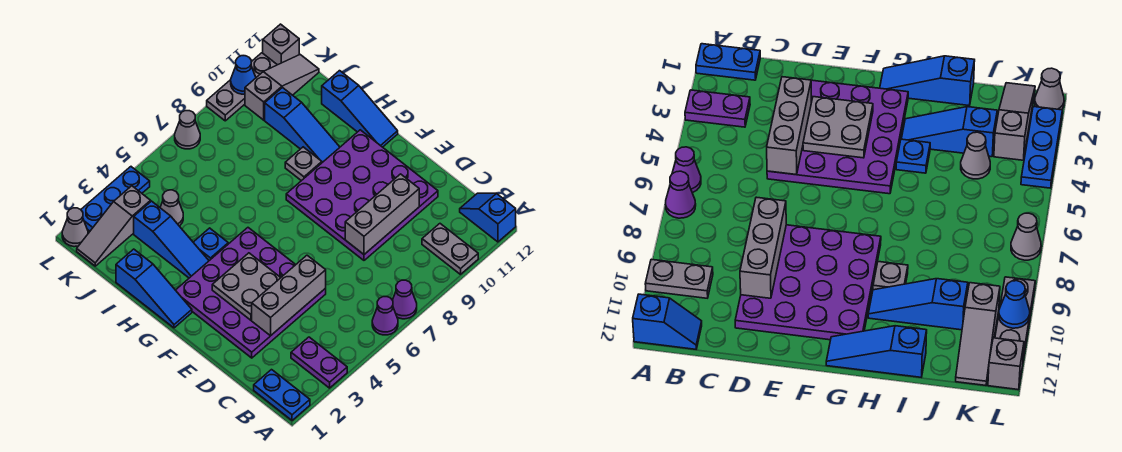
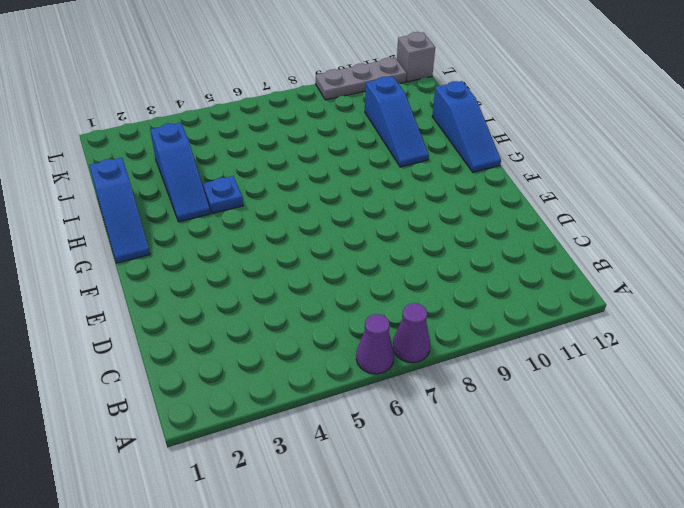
none -> blue 1x2 plate [254,370,310,421]
none -> purple 1x2 plate [291,337,347,388]
none -> grey 1x2 plate [422,224,478,274]

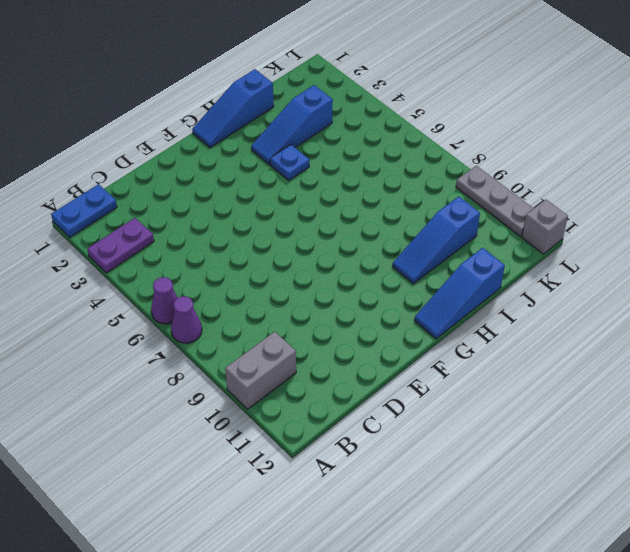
grey 1x2 brick [225,332,296,409] -> grey 1x2 plate [422,224,478,274]
none -> blue 1x2 slope [460,193,516,242]
none -> purple 4x4 plate [176,228,326,358]
none -> purple 4x4 plate [286,130,438,260]

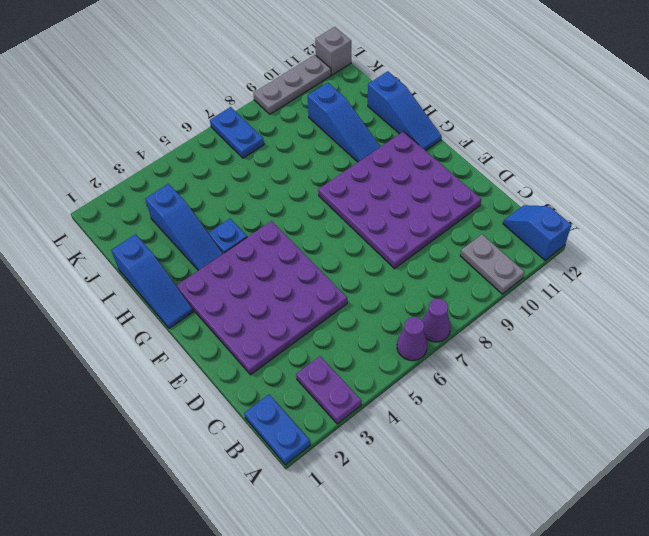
blue 1x2 plate [210,107,264,158] -> grey 1x1 cone [175,111,200,149]
none -> grey 1x1 plate [285,147,322,181]
none -> grey 1x1 cone [160,190,183,226]
none -> grey 1x3 slope [77,186,151,266]

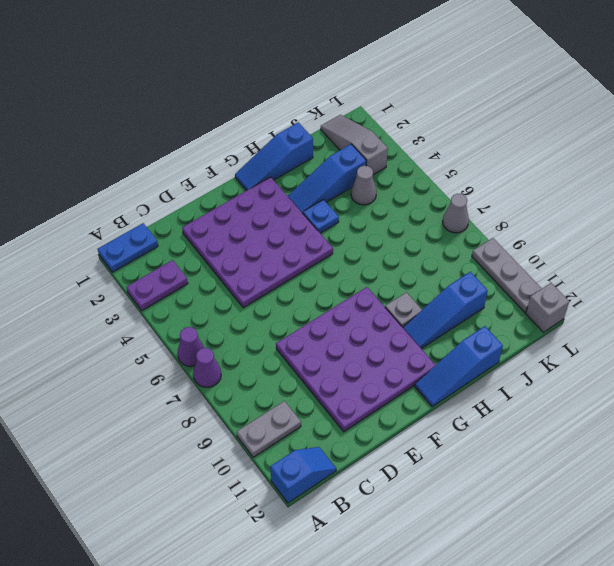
none -> grey 1x3 slope [245,55,319,120]
none -> grey 1x1 cone [62,208,88,247]
none -> blue 1x3 plate [81,167,150,231]

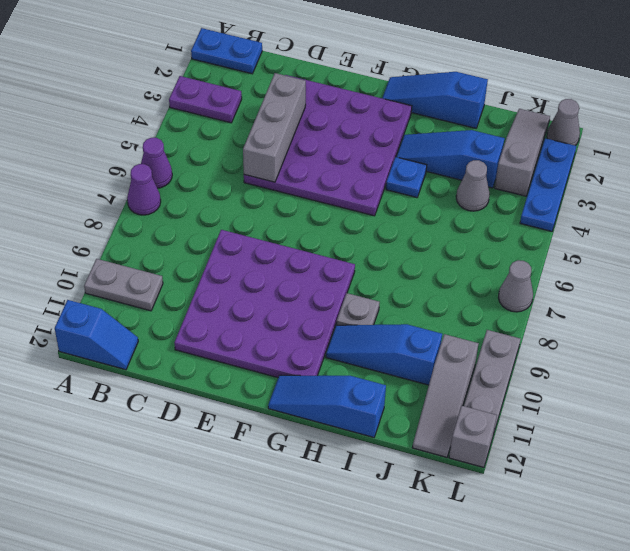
none -> grey 1x3 brick [345,174,419,254]
none -> grey 2x2 plate [212,253,281,320]
none -> blue 1x1 cone [231,56,256,94]

